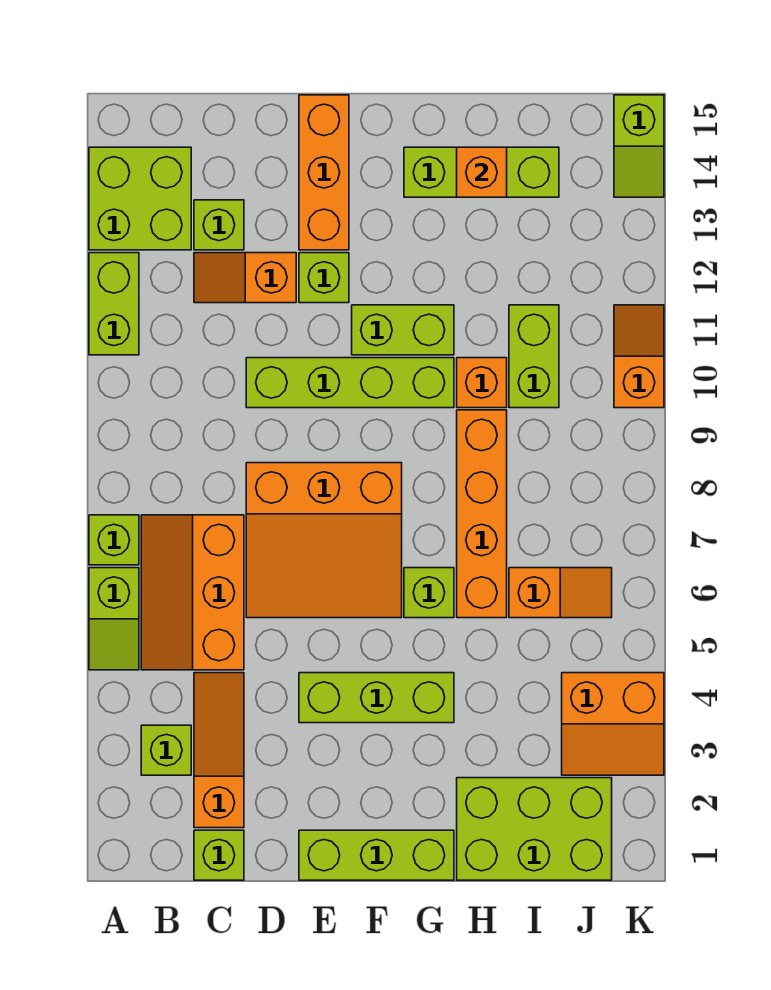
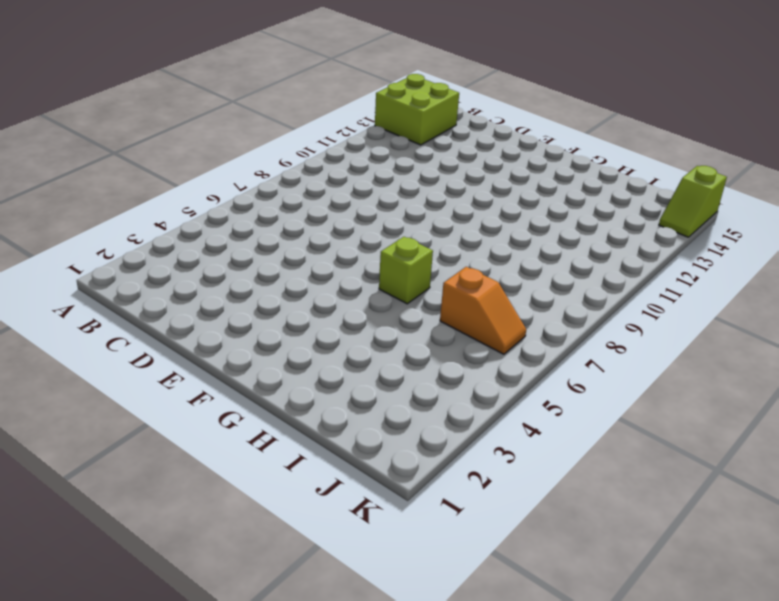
none -> lime 1x2 slope [89,568,139,670]
none -> lime 1x1 brick [89,515,139,565]
none -> lime 1x2 brick [89,253,139,355]

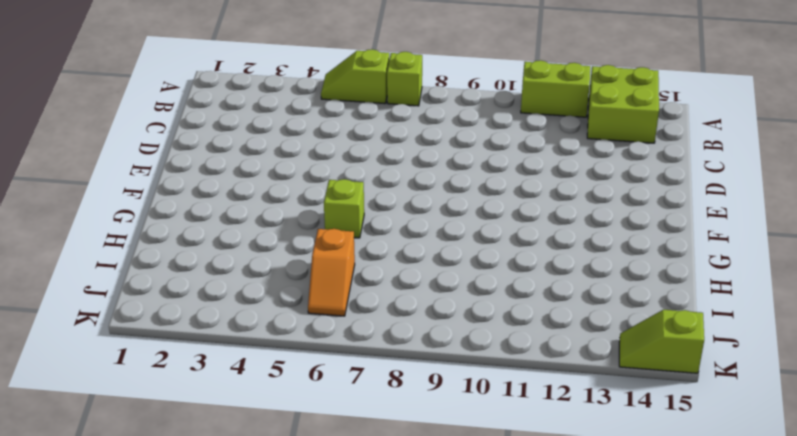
none -> lime 1x1 brick [141,725,191,775]
none -> orange 2x3 slope [141,515,244,670]
none -> lime 1x1 brick [194,830,244,880]

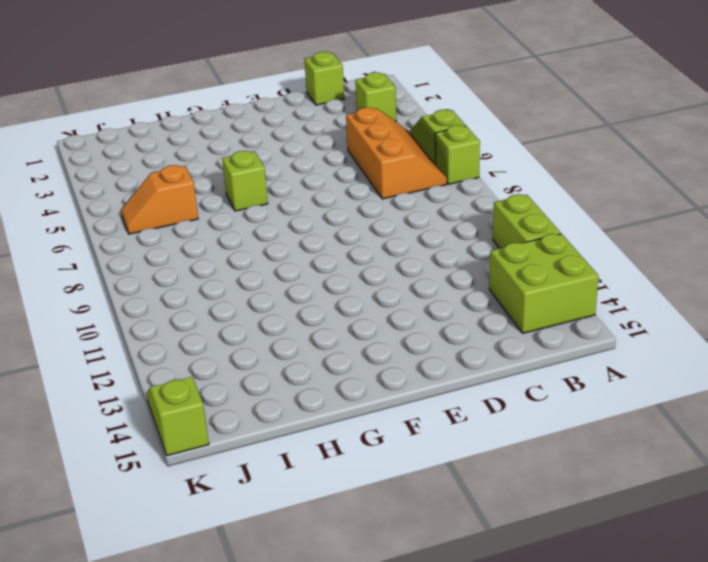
none -> orange 1x3 slope [194,673,244,828]
none -> orange 1x2 slope [194,253,296,303]
none -> lime 1x1 brick [194,200,244,250]

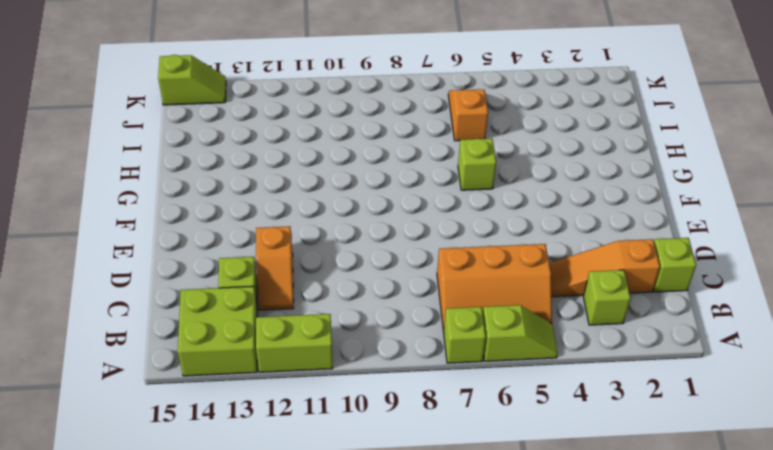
none -> orange 3x3 slope [246,463,402,618]
none -> lime 1x4 brick [246,358,454,408]
none -> lime 1x3 brick [299,830,454,880]

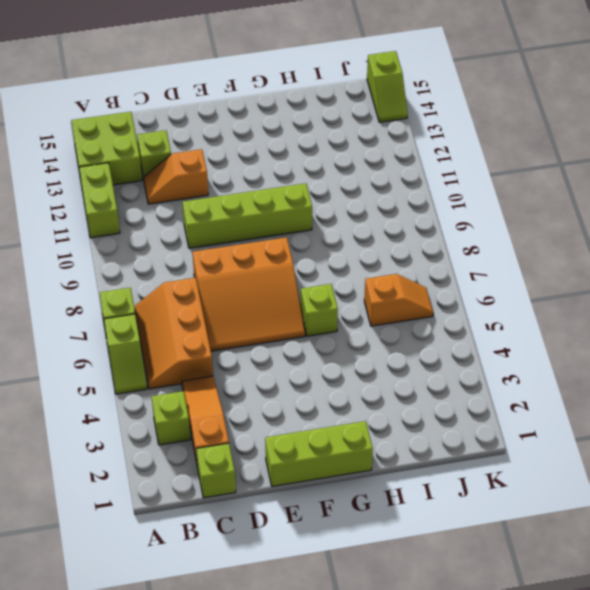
none -> lime 1x3 brick [299,673,454,723]
none -> lime 1x1 brick [299,253,349,303]
none -> orange 1x3 brick [299,95,349,250]

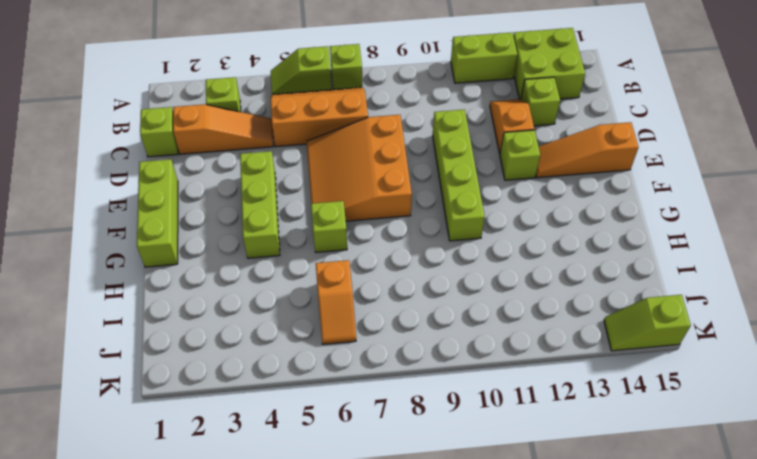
orange 1x3 slope [536,122,639,178] -> orange 1x3 brick [299,95,349,250]
none -> lime 1x2 brick [352,305,454,355]
none -> lime 1x3 brick [404,147,559,197]
none -> lime 2x3 brick [457,778,612,880]

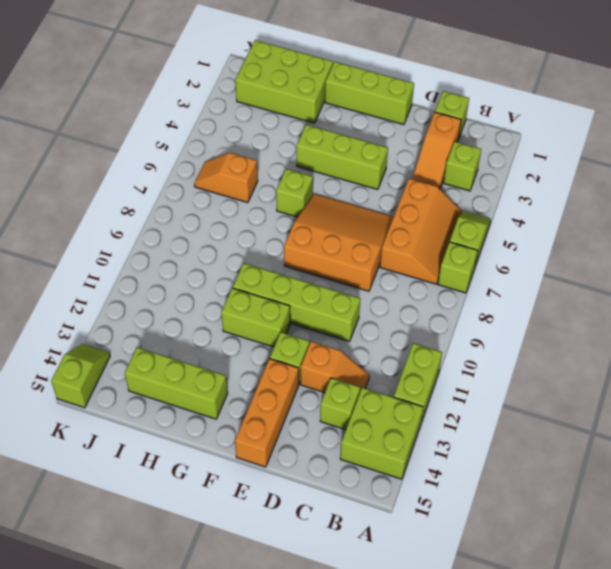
none -> orange 1x4 brick [457,410,507,618]
none -> orange 1x1 brick [457,358,507,408]
none -> lime 1x2 brick [509,305,559,408]

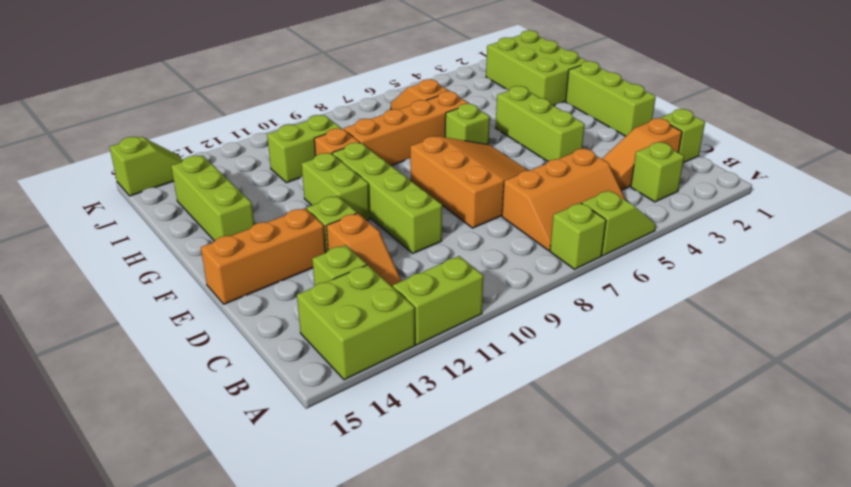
none -> orange 2x2 slope [562,673,664,775]
none -> orange 1x2 slope [614,305,664,408]
none -> orange 1x1 brick [457,147,507,197]

